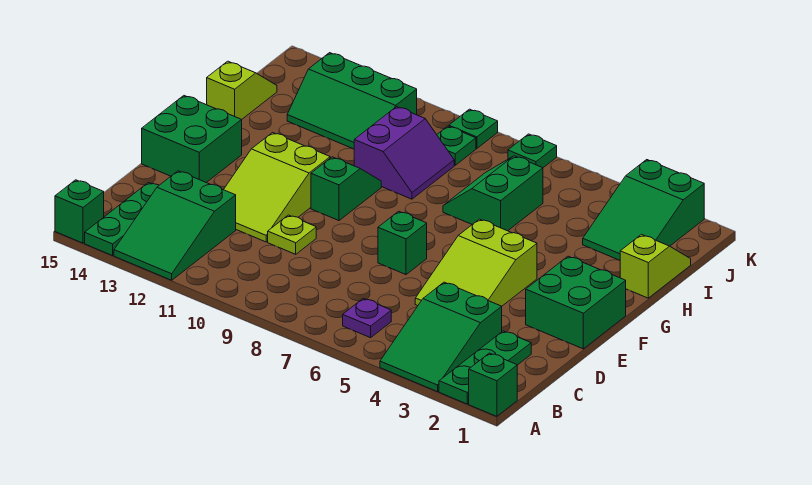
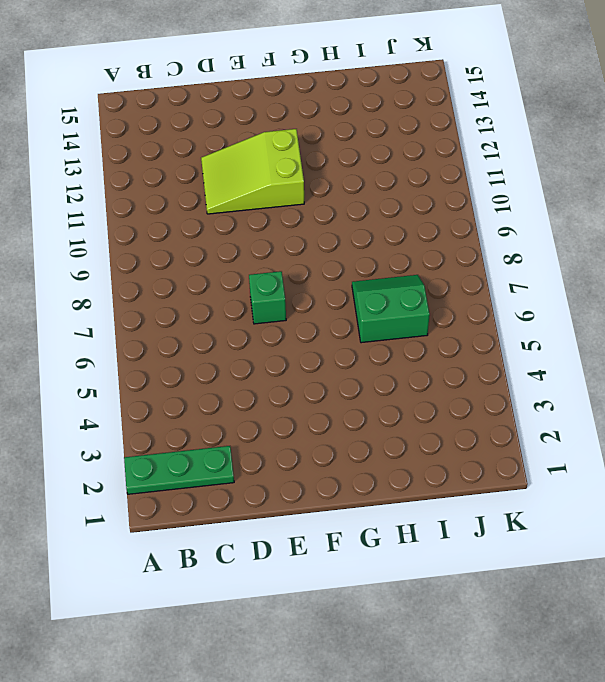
none -> green 1x1 brick [469,353,517,416]
none -> green 2x3 slope [380,282,502,392]
none -> green 2x3 slope [114,171,236,280]

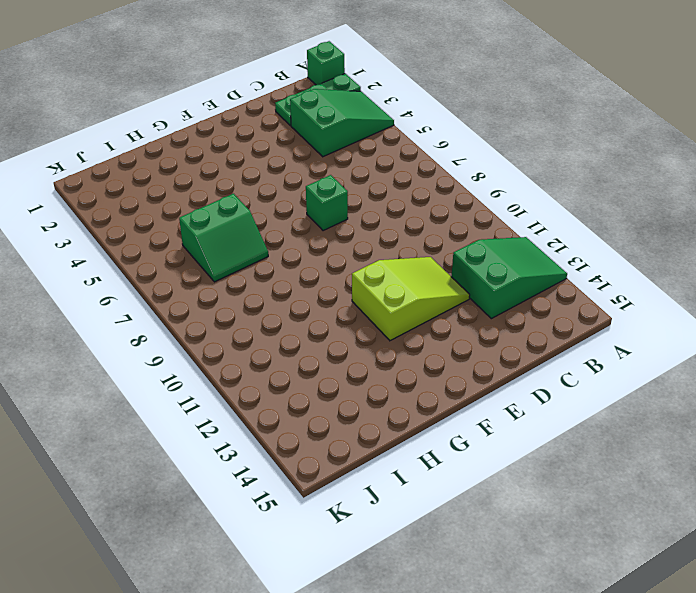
none -> green 1x3 plate [85,183,159,256]
none -> green 1x1 brick [55,180,104,243]
none -> purple 1x1 plate [343,298,391,338]

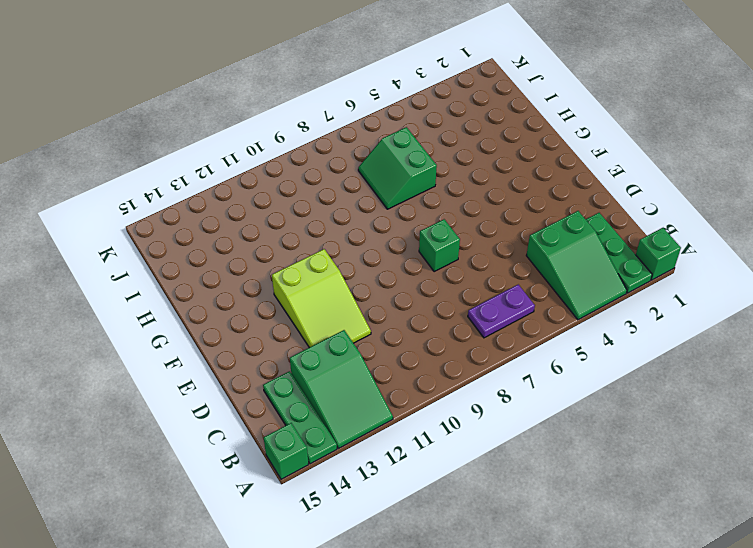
purple 1x2 plate [468,285,535,338] -> purple 1x1 plate [343,298,391,338]
none -> lime 2x3 slope [415,219,537,306]
none -> lime 1x1 plate [268,215,316,254]
none -> green 2x2 brick [526,256,626,349]

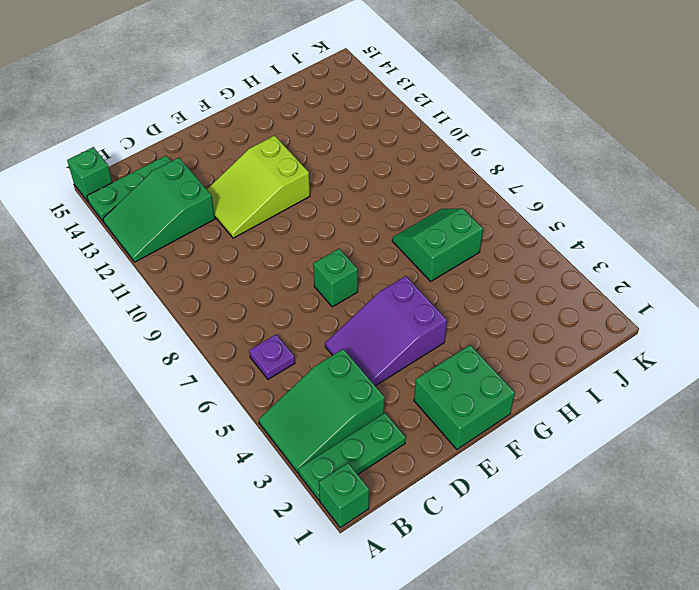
purple 2x3 slope [325,276,447,386] -> lime 2x3 slope [415,219,537,306]
none -> lime 1x1 plate [268,215,316,254]
none -> green 2x2 brick [142,96,242,183]
none -> green 1x2 slope [311,157,381,221]

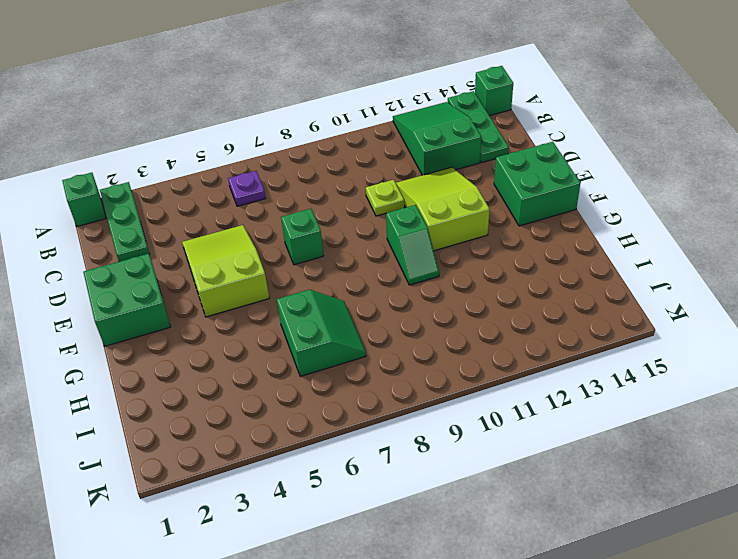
none -> green 2x3 slope [380,282,502,392]
none -> lime 1x2 slope [620,235,691,298]
none -> purple 2x2 slope [354,107,454,199]

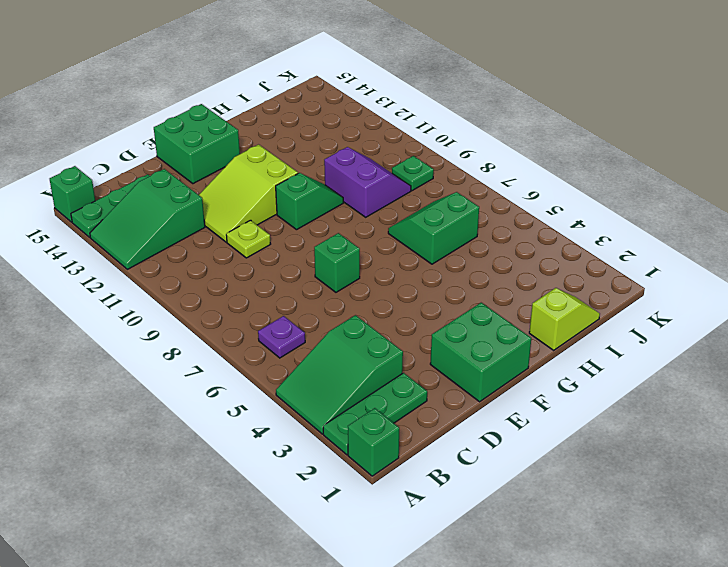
purple 2x2 slope [324,147,411,217] -> purple 2x2 slope turned to [354,107,454,199]
none -> lime 2x3 slope [415,219,537,306]
none -> lime 1x2 slope [207,61,277,120]
none -> green 2x3 slope [583,160,704,260]

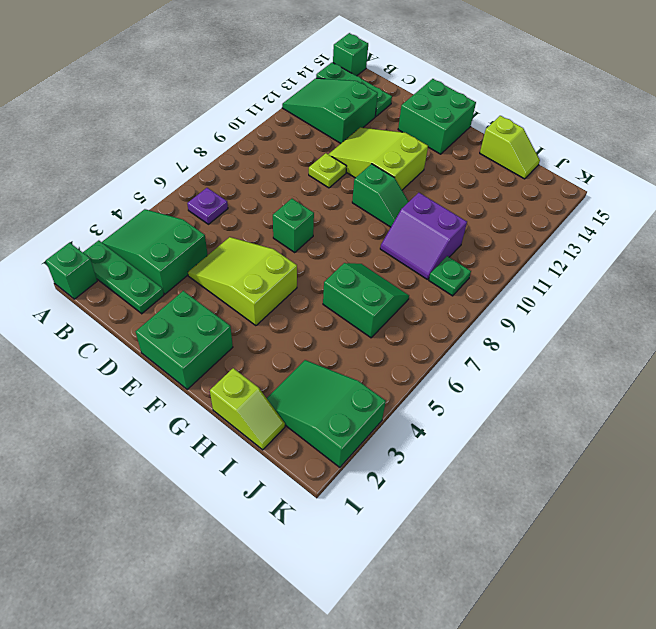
none -> green 2x3 slope [287,53,417,149]
none -> green 1x1 plate [508,134,557,168]
none -> green 1x1 plate [449,109,498,148]

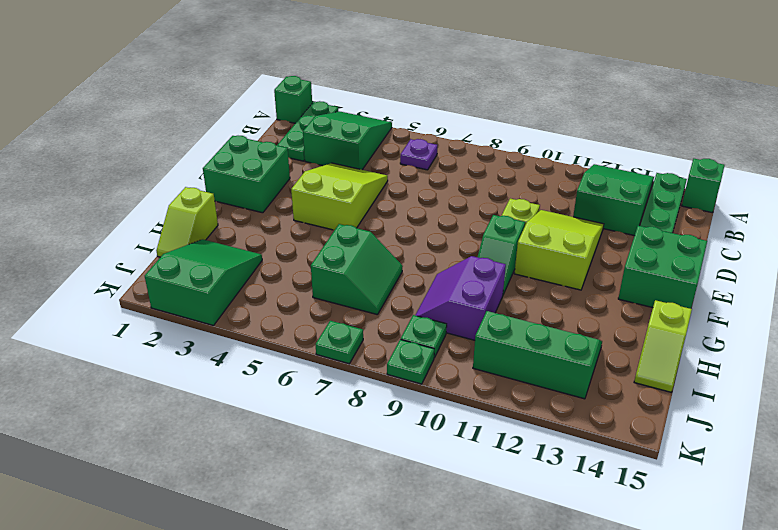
none -> green 1x1 brick [378,211,427,275]

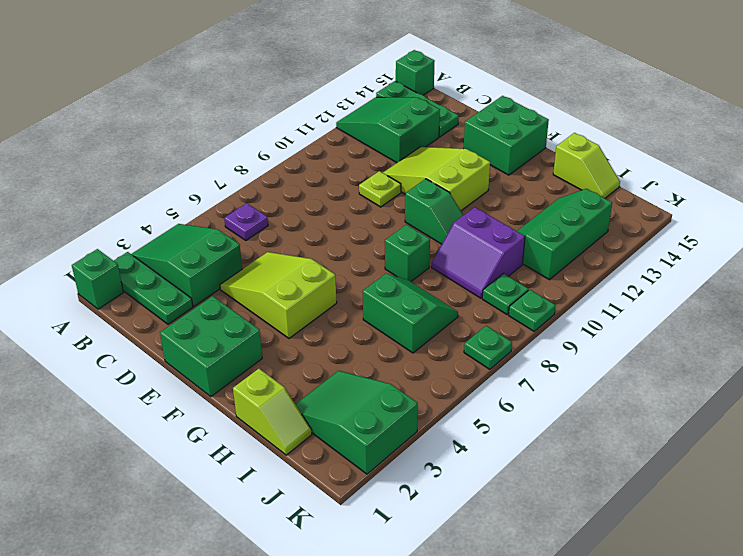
green 1x1 brick [385,225,430,282] -> green 1x1 brick moved to [378,211,427,275]

